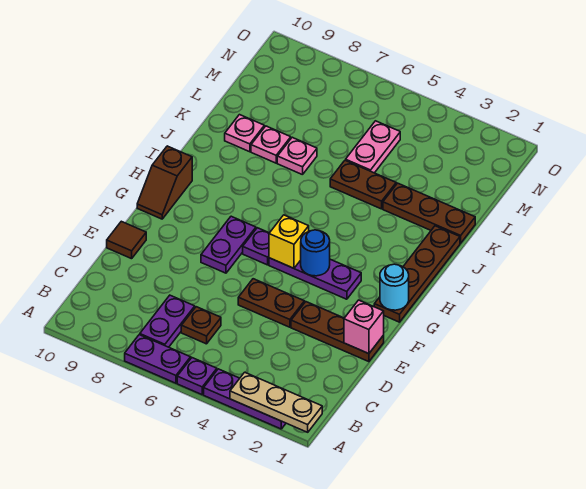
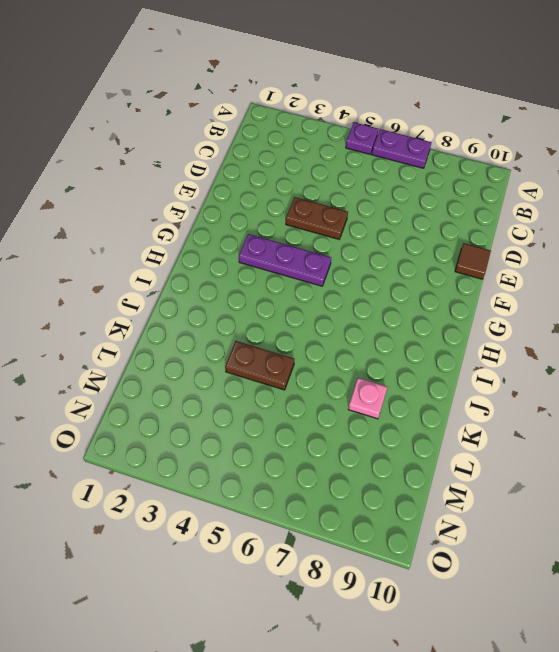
none -> purple 1x3 plate [204,369,286,429]
none -> purple 1x2 plate [140,295,195,347]
none -> brown 1x1 plate [181,307,221,344]

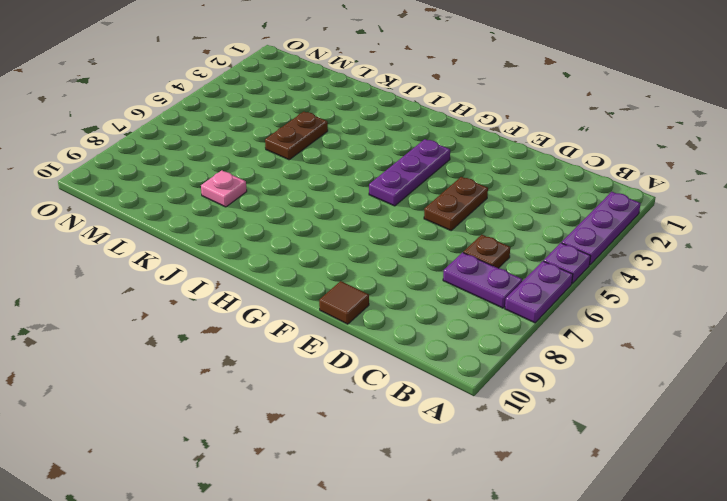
none -> brown 1x3 plate [291,302,384,362]
none -> purple 1x2 plate [201,216,256,273]
none -> brown 1x4 plate [374,226,460,322]

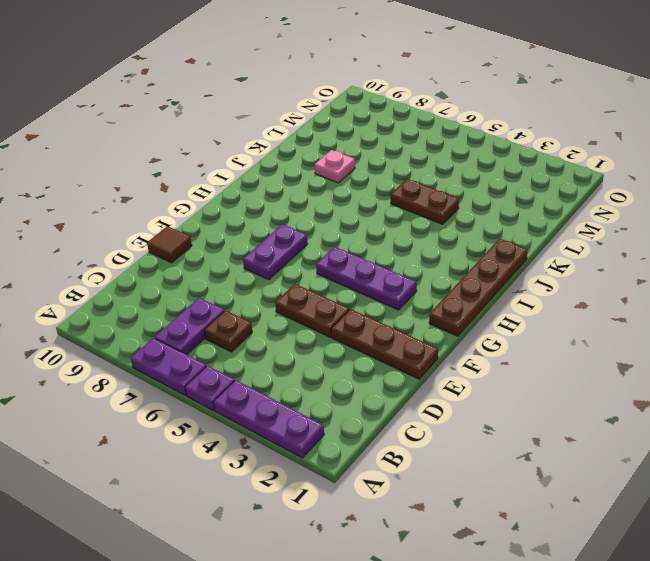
none -> purple 1x1 plate [243,228,269,265]
none -> brown 1x2 slope [137,146,192,219]
none -> brown 1x3 plate [383,183,475,243]

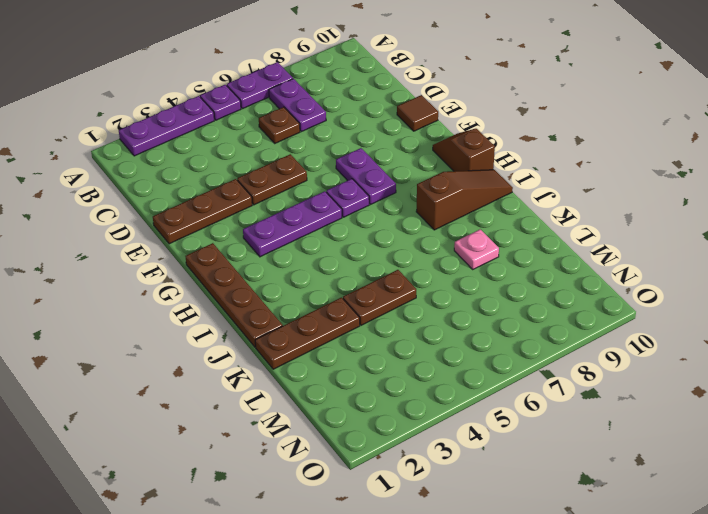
brown 1x3 slope [416,170,513,230] -> none
none -> pink 1x1 plate [277,137,317,175]
none -> pink 1x1 plate [225,115,264,152]
none -> pink 1x2 plate [346,121,400,173]

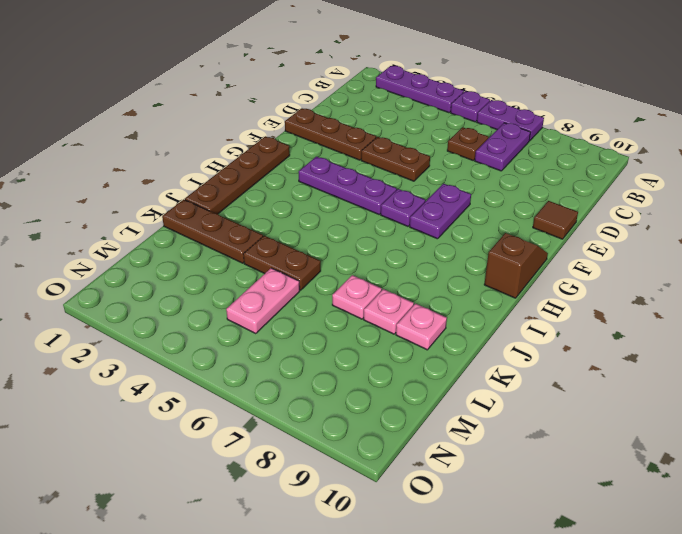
none -> tan 1x3 plate [230,372,322,432]
none -> pink 1x1 brick [344,300,384,354]
none -> cyan 1x1 round brick [380,264,409,310]

